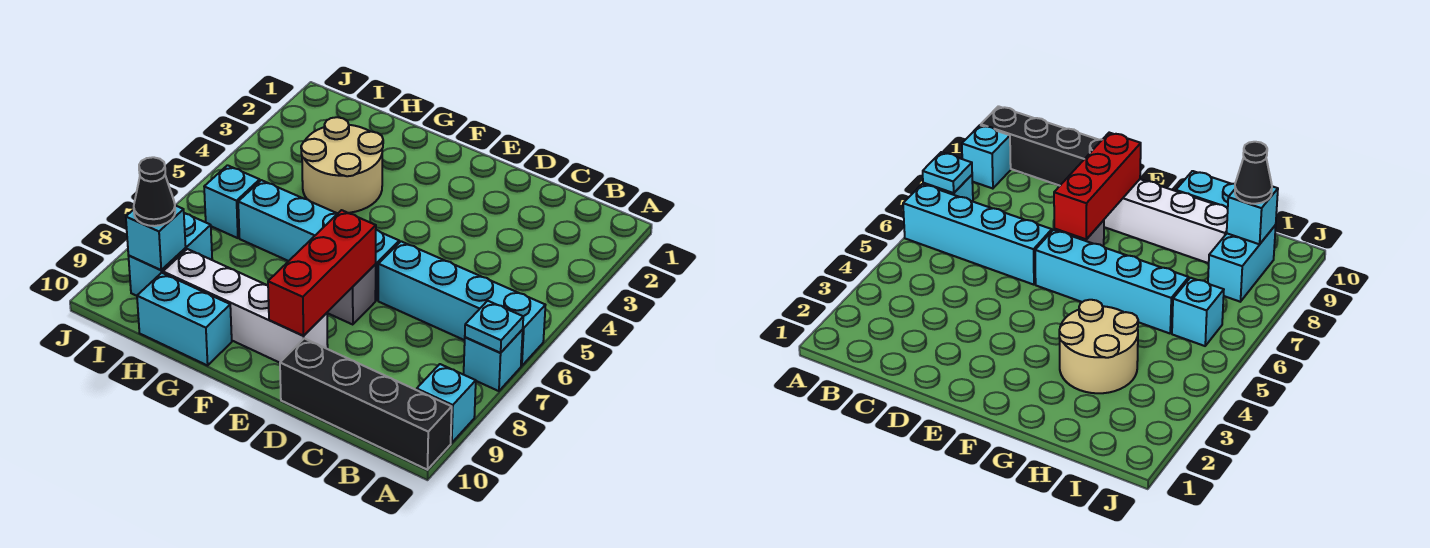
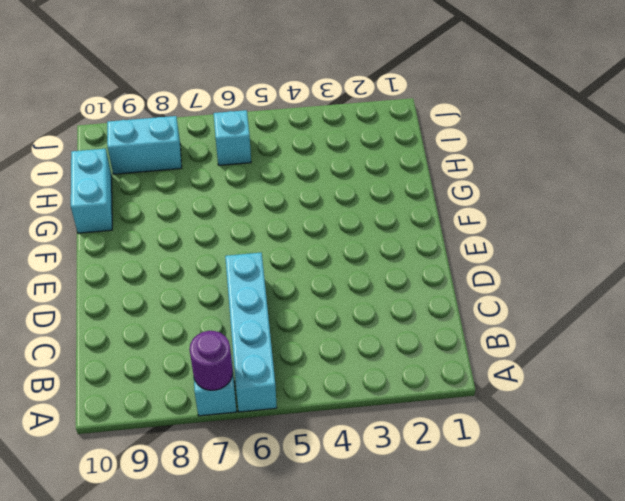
purple 1x1 round brick [190,331,233,390] -> cyan 1x1 plate [465,301,523,353]
none -> cyan 1x1 brick [417,364,476,443]
none -> black 1x4 brick [280,338,452,470]
none -> cyan 1x4 brick [238,180,399,301]

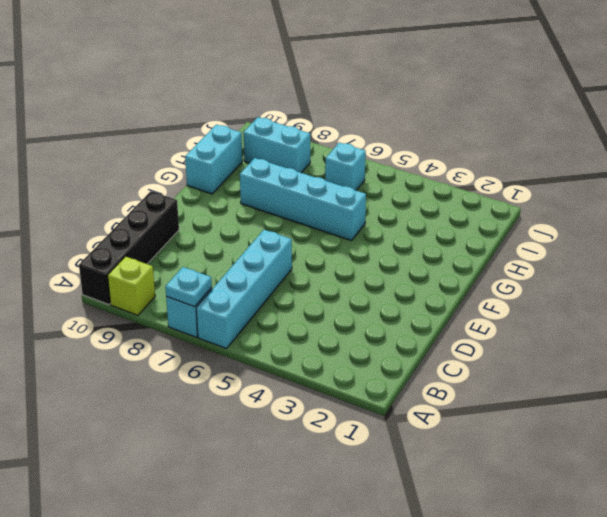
lime 1x1 brick [108,256,155,315] -> cyan 1x1 brick [417,364,476,443]
cyan 1x4 brick [240,158,366,241] -> cyan 1x4 brick turned to [238,180,399,301]
none -> grey 1x1 brick [327,264,376,325]
none -> white 1x4 brick [163,249,328,363]
none -> tan 2x2 round brick [301,117,383,213]

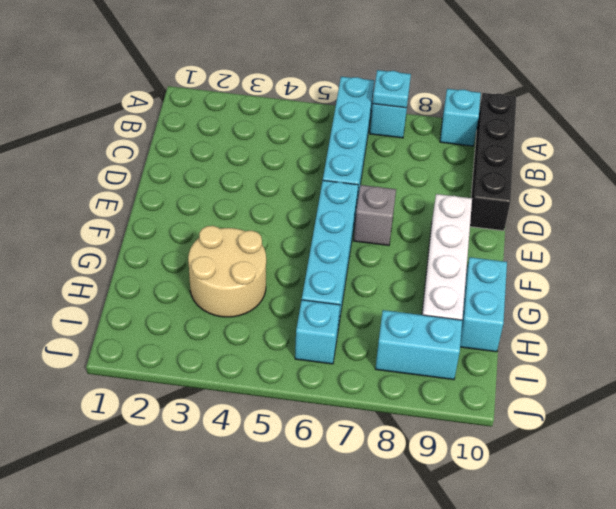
none -> red 1x3 brick [268,210,376,336]
none -> cyan 1x1 brick [126,205,186,270]
none -> black 1x1 cone [134,157,175,226]

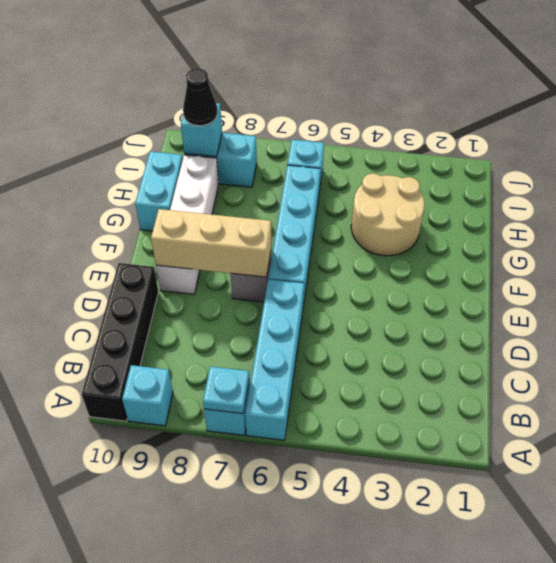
tan 1x3 brick [151,209,271,277] -> red 1x3 brick [268,210,376,336]

